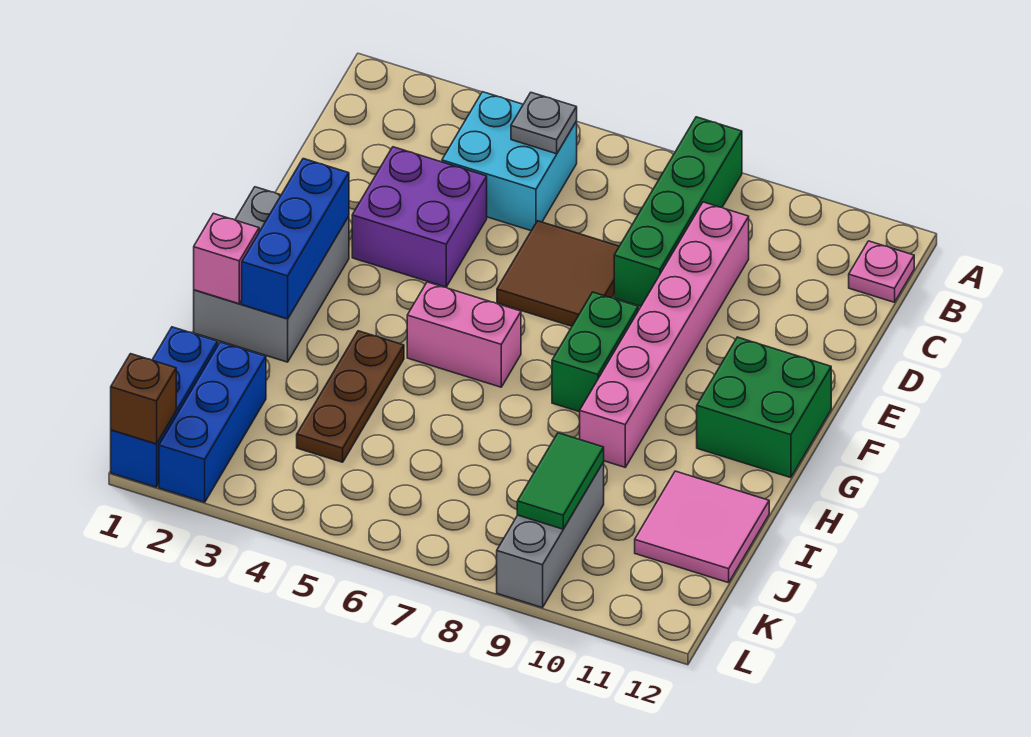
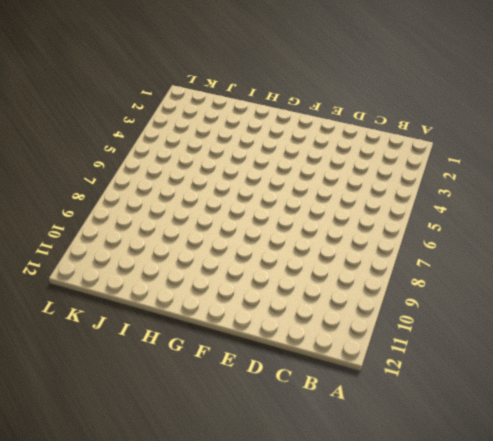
none -> green 1x4 brick [614,117,742,306]
none -> cyan 2x2 brick [442,92,577,231]
none -> pink 1x1 plate [849,241,914,302]

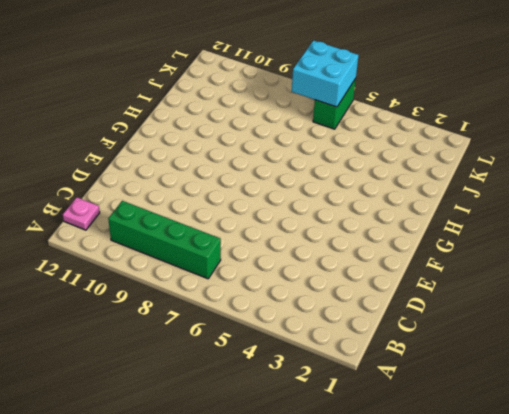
green 1x4 brick [108,201,221,279] -> green 1x4 brick turned to [614,117,742,306]
green 1x2 brick [313,79,356,129] -> green 1x2 brick moved to [552,292,638,412]
cyan 2x2 brick [292,40,359,107] -> cyan 2x2 brick moved to [442,92,577,231]
none -> pink 1x6 brick [580,202,749,467]
none -> purple 2x2 brick [352,147,487,287]
none -> brown 2x2 tile [497,221,619,326]

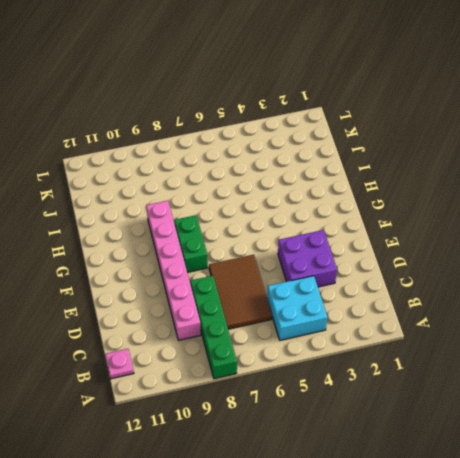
brown 2x3 tile [209,255,272,329] -> brown 2x2 tile [497,221,619,326]
none -> grey 2x3 brick [194,187,349,362]
none -> green 2x2 brick [697,337,831,478]
none -> pink 1x2 brick [407,282,521,387]

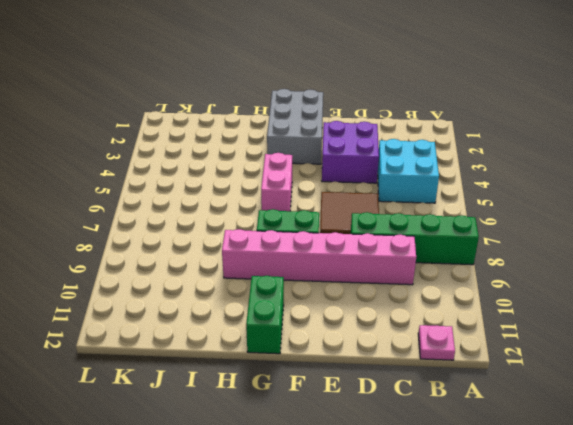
grey 2x3 brick [267,89,323,164] -> grey 2x3 brick turned to [194,187,349,362]
green 1x2 brick [246,276,284,354] -> green 2x2 brick [697,337,831,478]
none -> brown 1x3 plate [297,331,404,462]
none -> pink 2x2 tile [635,471,769,583]
none -> blue 1x3 brick [111,327,218,487]

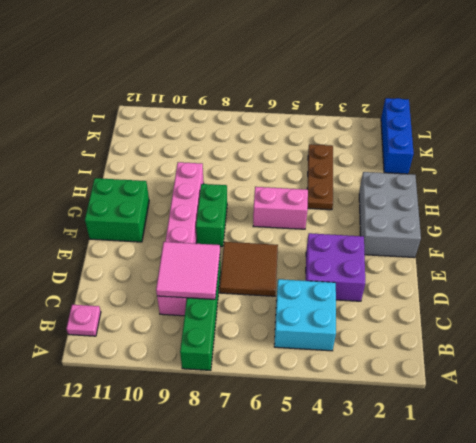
pink 2x2 tile [156,242,220,299] -> pink 2x2 tile moved to [635,471,769,583]
none -> blue 1x3 brick [159,342,266,502]
none -> grey 1x3 brick [497,462,604,608]
none -> grey 1x1 plate [511,93,577,154]

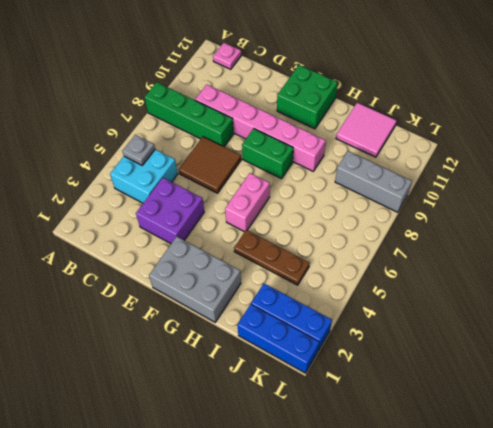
none -> blue 1x3 brick [242,159,349,319]
none -> pink 1x1 brick [194,213,259,304]
none -> green 1x2 tile [517,433,604,529]

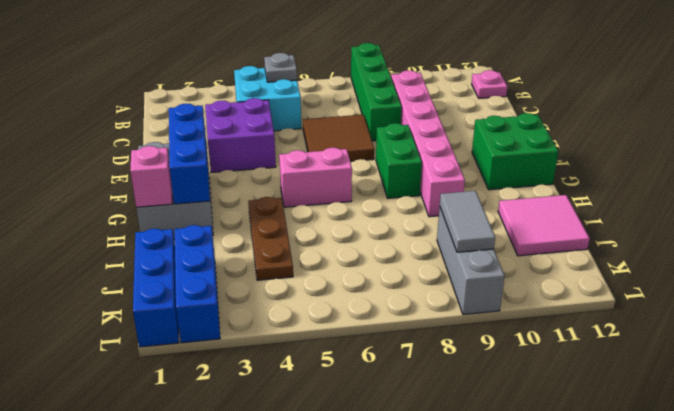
grey 1x2 tile [440,191,495,252] -> green 1x2 tile [517,433,604,529]
none -> brown 1x1 brick [111,354,176,444]

